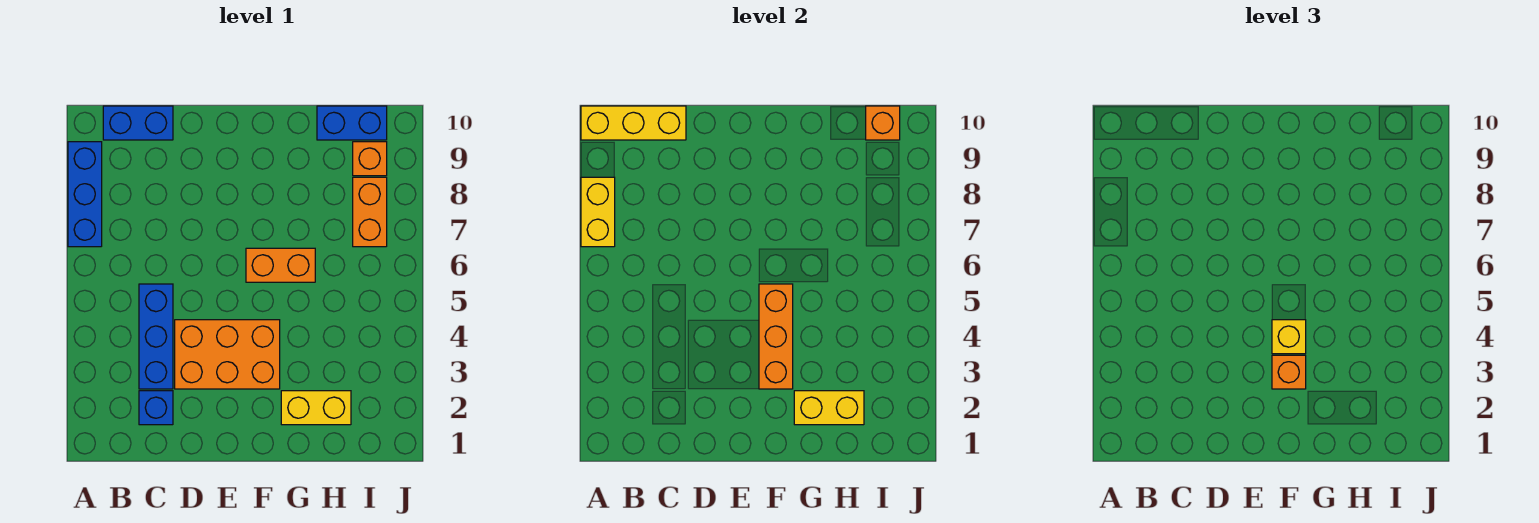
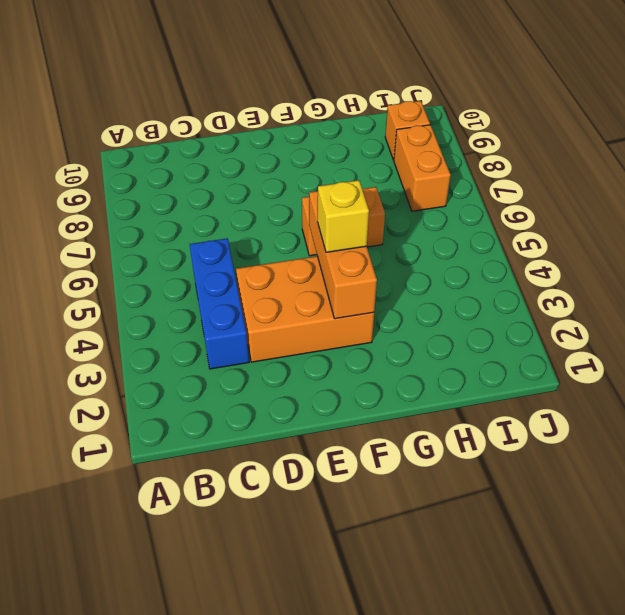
none -> blue 1x3 brick [68,142,102,247]
none -> blue 1x2 brick [103,106,173,140]
none -> blue 1x1 brick [139,391,173,425]

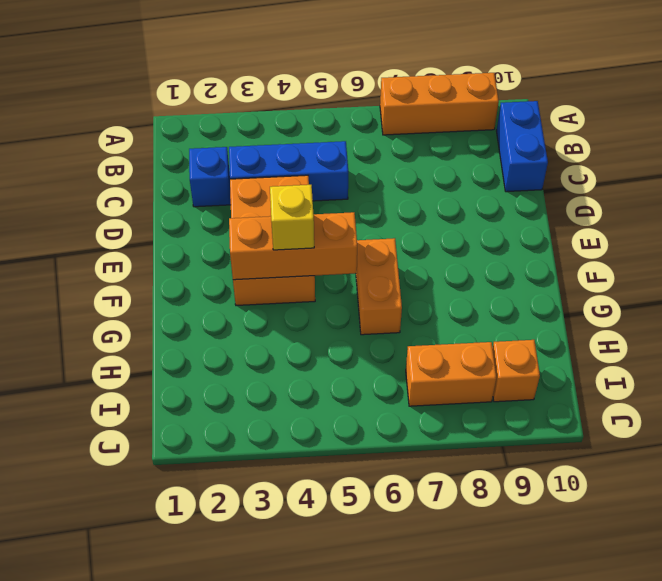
orange 1x3 brick [380,73,499,135] -> blue 1x3 brick [68,142,102,247]
none -> yellow 1x2 brick [281,391,351,425]
none -> blue 1x2 brick [317,106,387,140]
none -> yellow 1x2 brick [581,177,615,247]

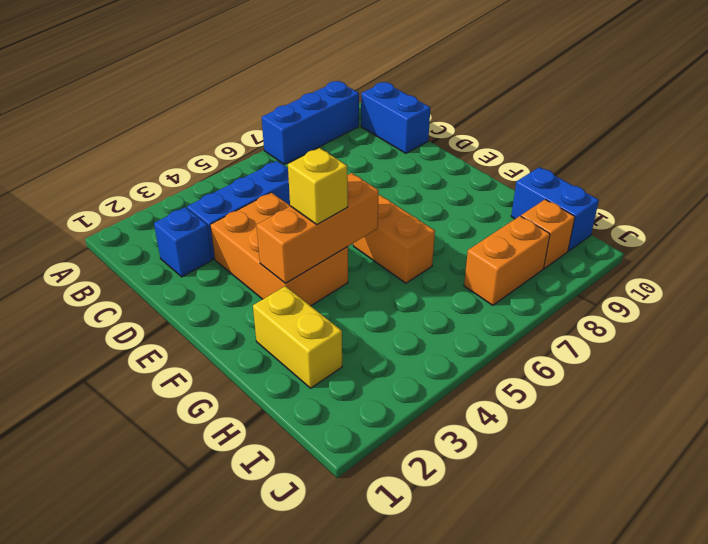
none -> yellow 1x2 brick [581,177,615,247]
none -> yellow 1x3 brick [581,106,686,140]
none -> yellow 1x2 brick [794,391,864,425]

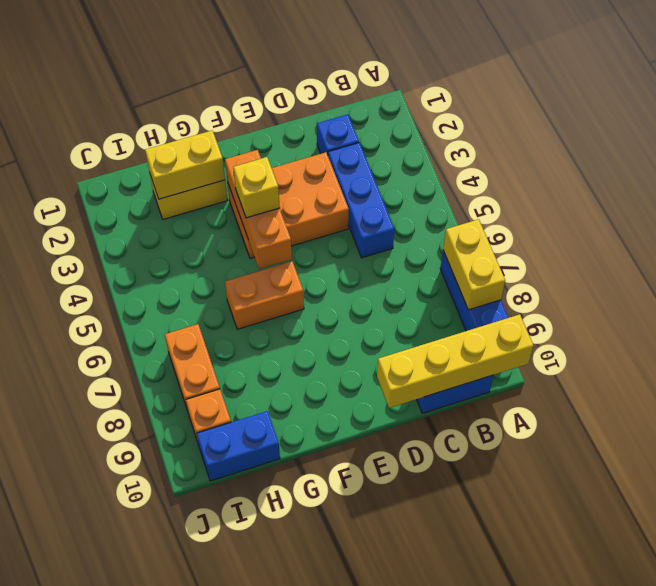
yellow 1x4 brick [377,314,533,408] -> yellow 1x3 brick [581,106,686,140]
none -> orange 1x1 brick [866,106,900,140]
none -> orange 1x1 brick [1272,355,1306,389]

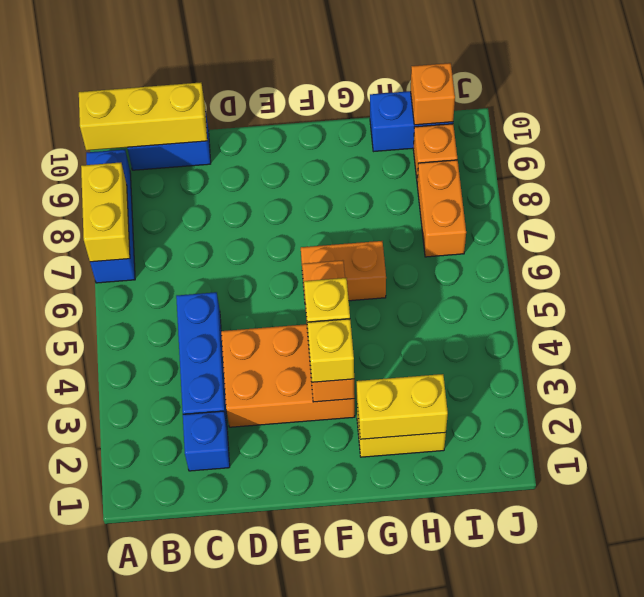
yellow 1x1 brick [307,319,354,382] -> orange 1x1 brick [1272,355,1306,389]

